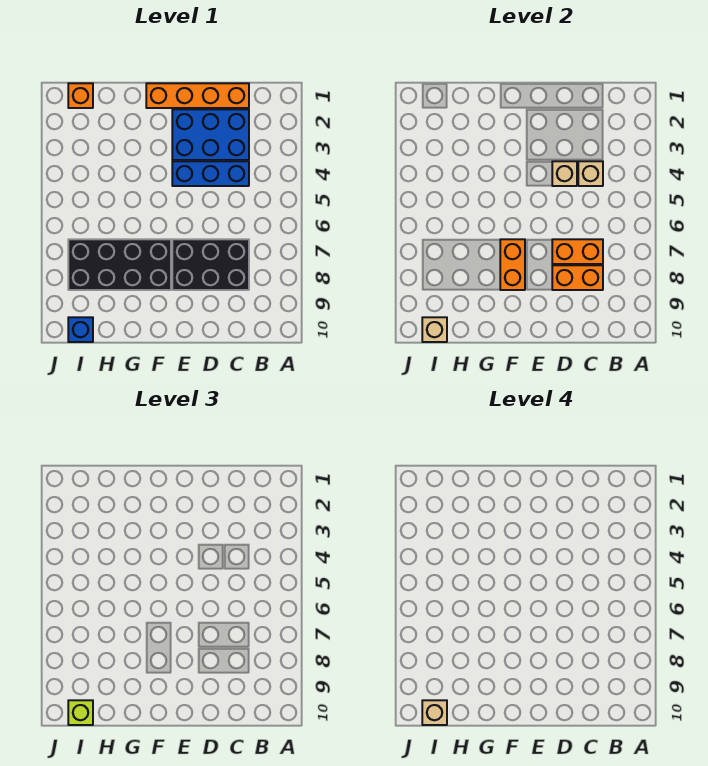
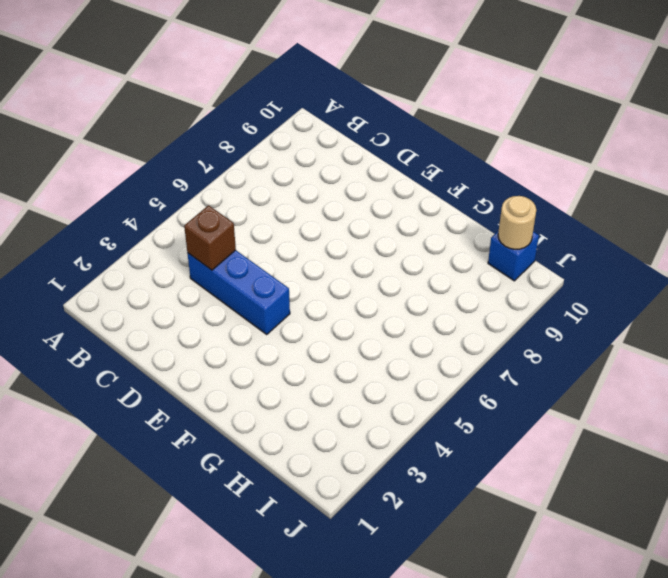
brown 1x1 brick [184,205,236,270] -> tan 1x1 brick [578,161,603,186]
tan 1x1 round brick [498,196,536,249] -> tan 1x1 brick [422,317,447,342]
none -> orange 1x4 brick [146,83,249,108]
none -> blue 2x3 brick [172,109,249,160]
none -> black 2x3 brick [172,239,249,290]

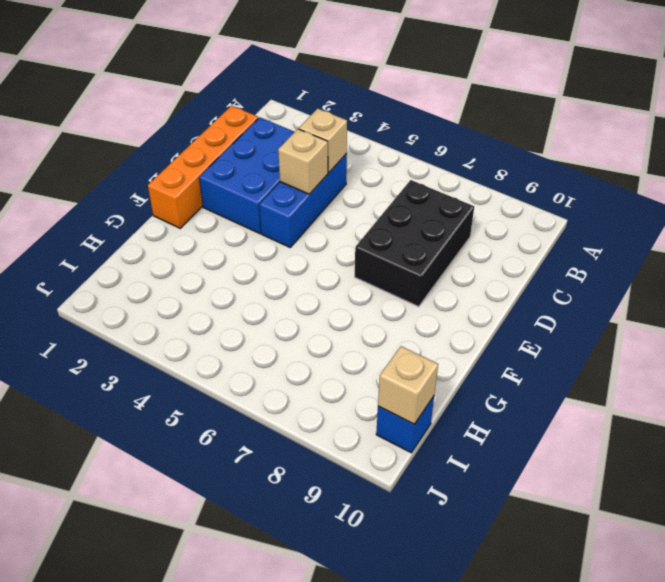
none -> black 2x4 brick [68,239,171,290]
none -> orange 1x1 brick [68,83,93,108]
none -> orange 1x2 brick [552,239,603,264]

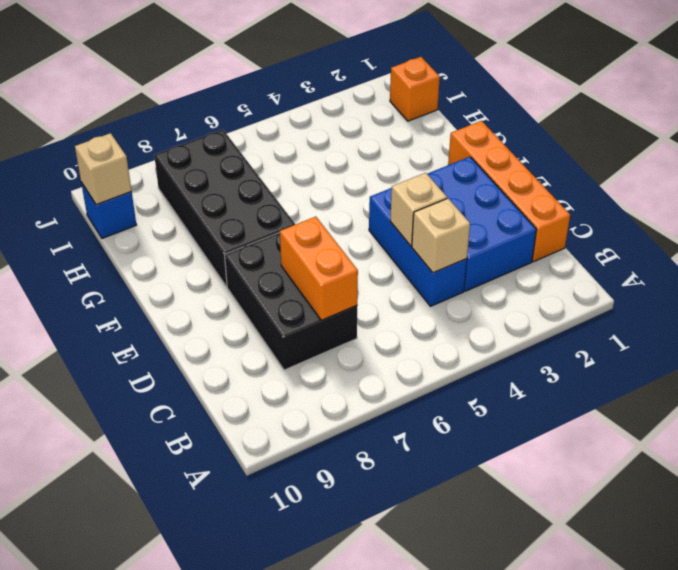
none -> orange 1x2 brick [552,265,603,290]
none -> orange 1x2 brick [500,239,525,290]
none -> lime 1x1 brick [68,700,93,725]

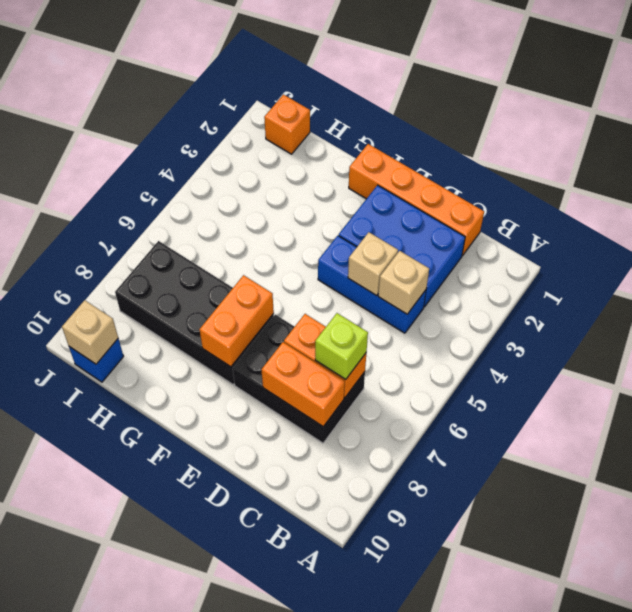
lime 1x1 brick [315,313,368,379] -> lime 1x1 brick moved to [68,700,93,725]
none -> tan 1x1 brick [422,700,447,725]

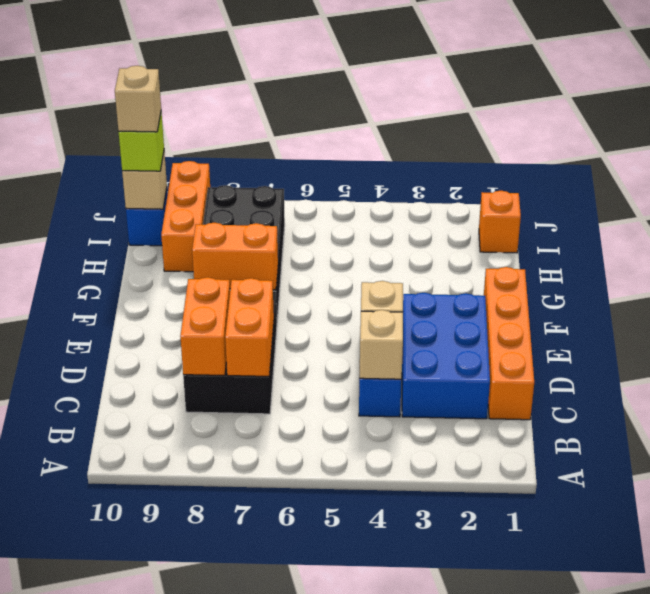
orange 1x3 brick [161,161,210,272] -> none

